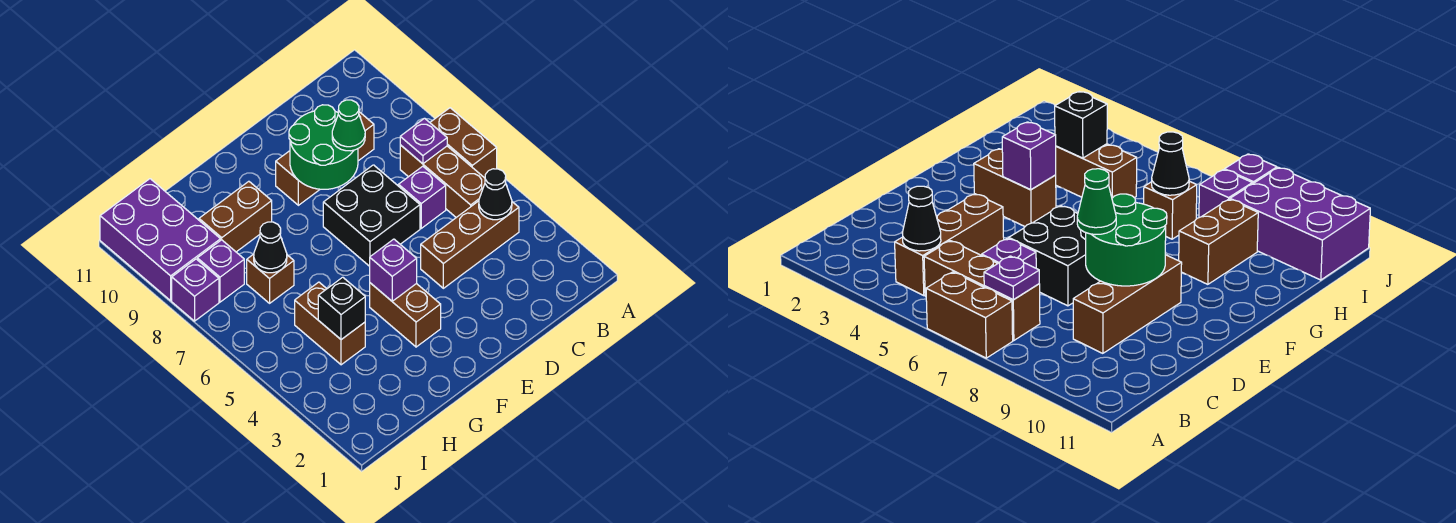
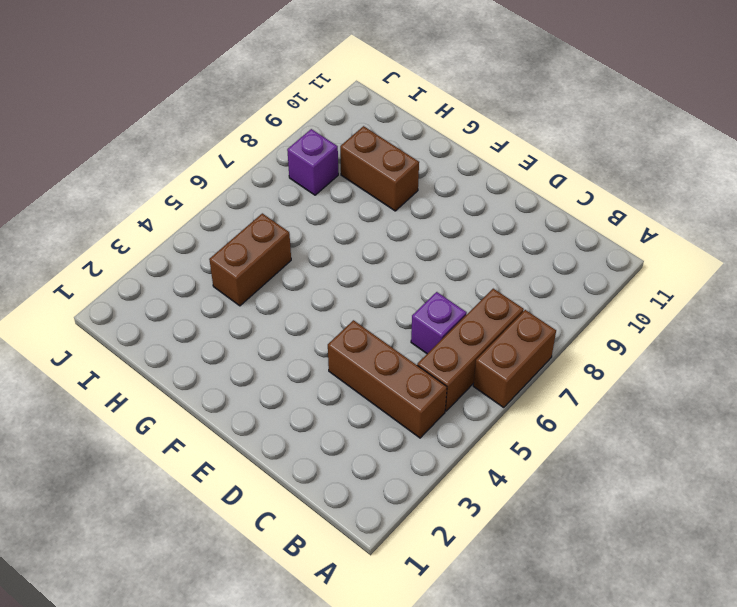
none -> brown 1x3 brick [276,112,374,205]
none -> black 2x2 brick [323,165,420,266]
none -> brown 1x2 brick [370,283,441,347]

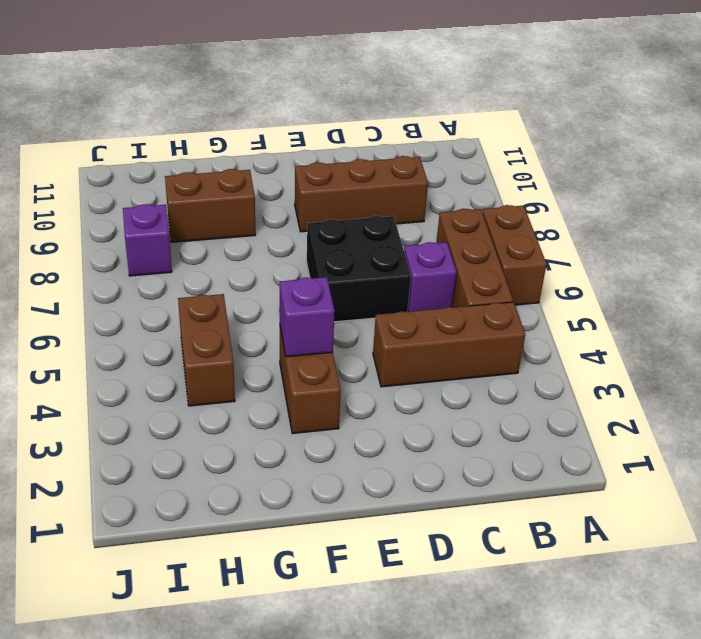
none -> brown 1x1 brick [247,254,294,303]
none -> purple 2x3 brick [100,179,221,301]
none -> purple 1x1 brick [172,259,219,321]

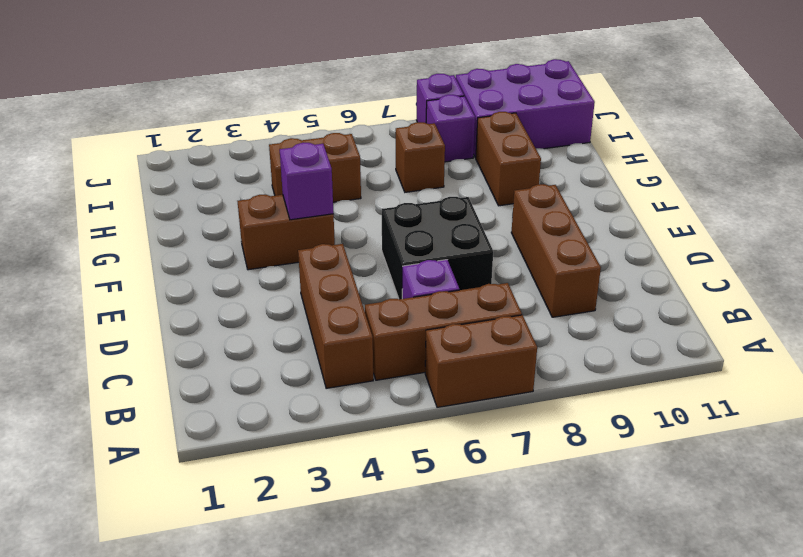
none -> black 1x1 cone [479,169,512,220]
none -> purple 1x1 plate [400,118,447,164]
none -> green 2x2 round brick [289,105,358,189]

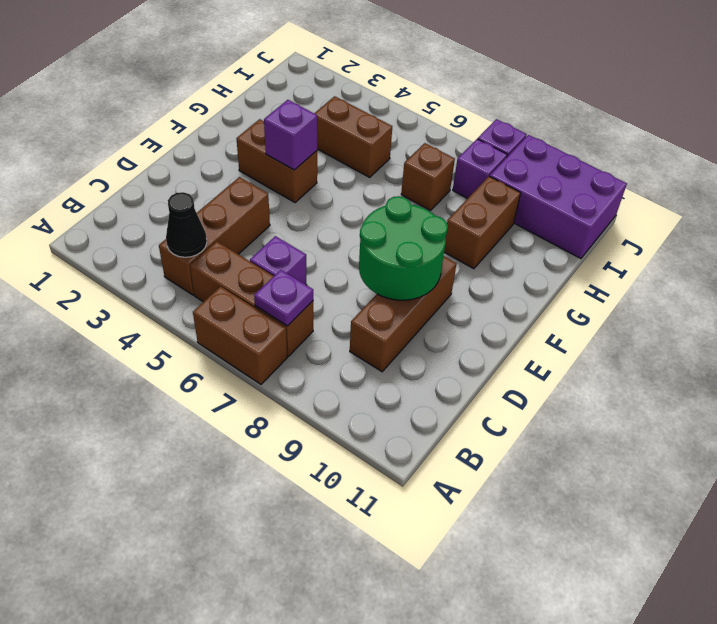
none -> black 2x2 brick [323,165,420,266]
none -> black 1x1 brick [318,277,365,340]
none -> black 1x1 cone [254,222,287,273]

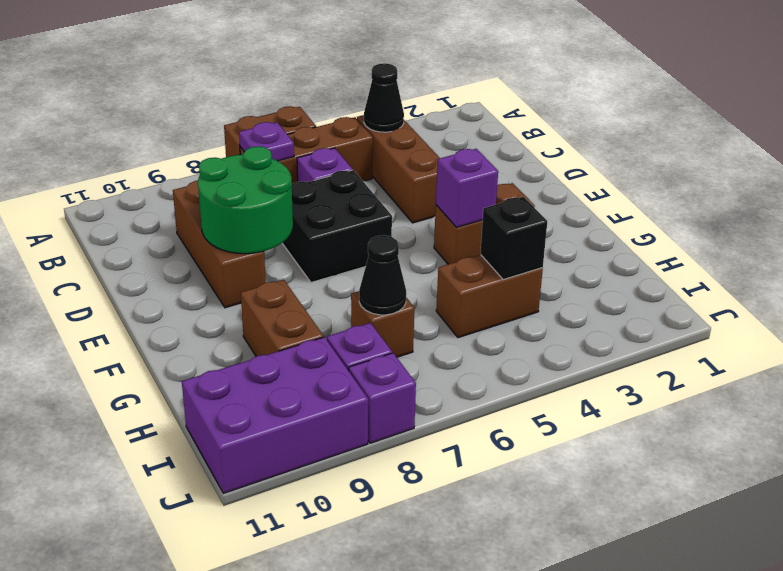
none -> green 1x1 cone [332,100,365,151]

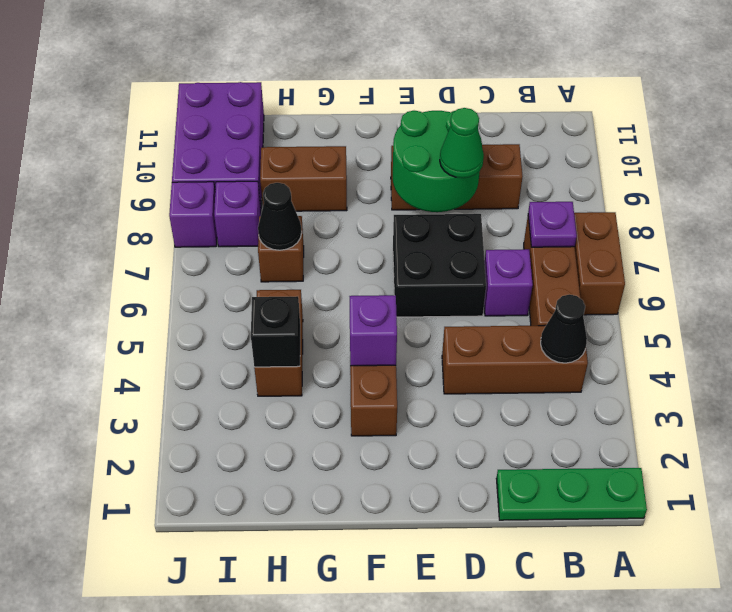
green 1x3 plate [496,468,647,520] -> none

